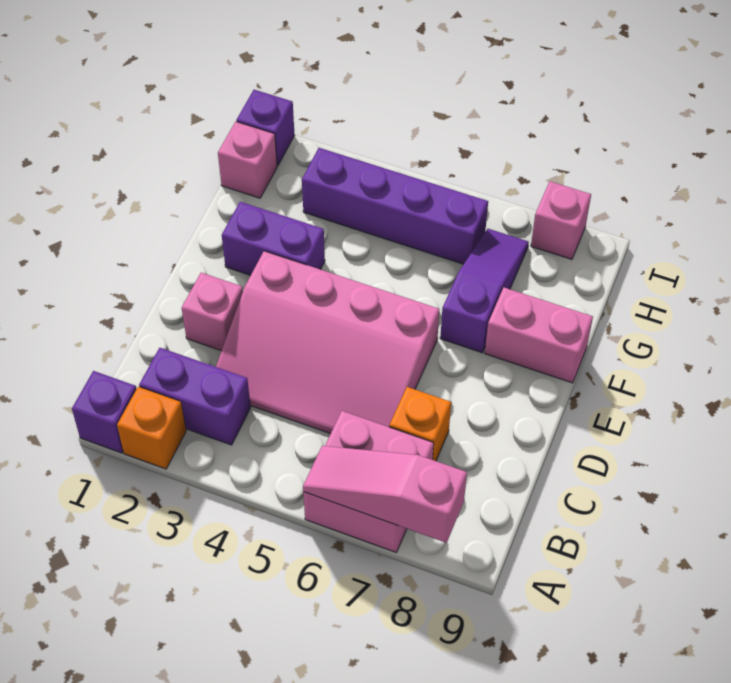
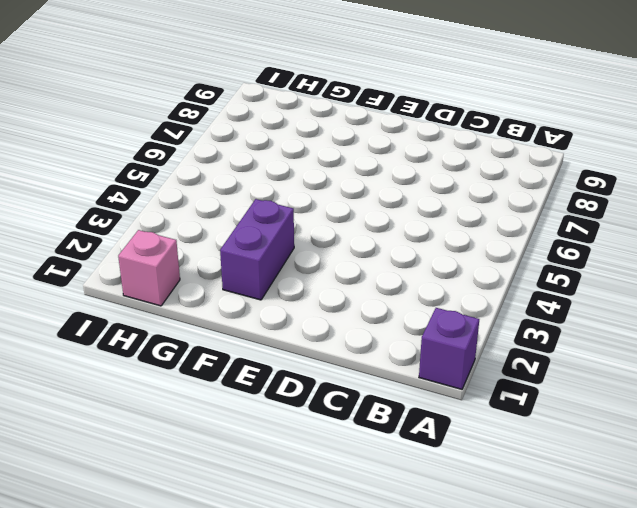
none -> orange 1x1 brick [117,387,186,469]
none -> pink 2x2 brick [303,411,434,553]
none -> purple 1x2 brick [139,348,251,445]

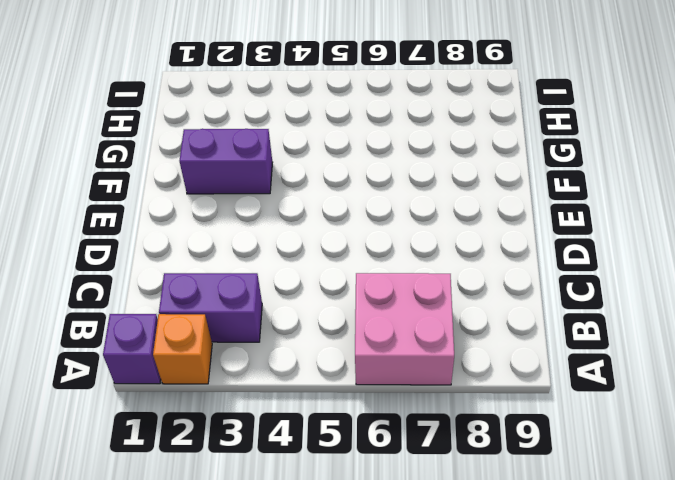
none -> pink 3x4 slope [216,251,439,434]
none -> orange 1x1 brick [389,387,451,461]
none -> pink 1x1 brick [182,273,243,351]

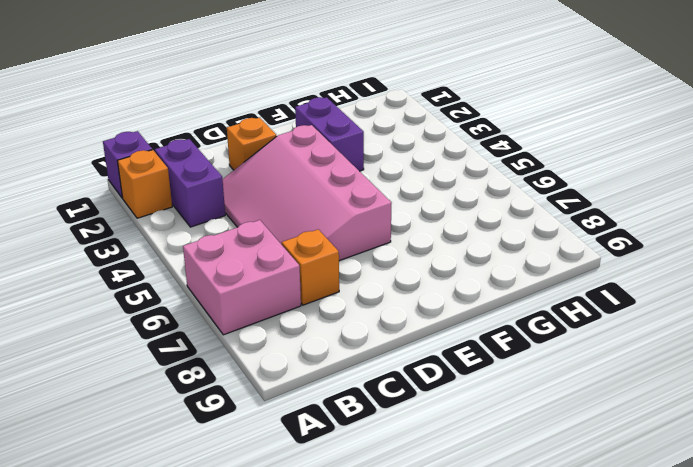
orange 1x1 brick [227,118,277,170] -> pink 1x1 brick [182,273,243,351]
none -> purple 1x3 slope [440,229,529,353]
none -> pink 1x2 brick [485,288,593,383]
none -> pink 1x1 brick [218,122,277,198]

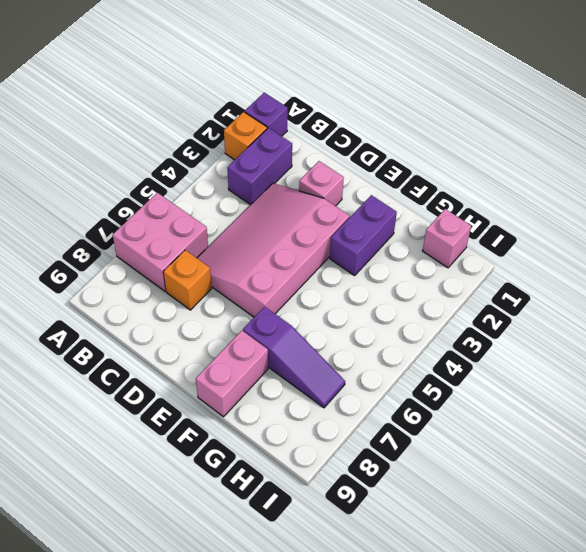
none -> purple 1x4 brick [302,148,488,264]
none -> purple 1x1 brick [236,90,295,166]
none -> pink 1x1 brick [531,181,591,259]

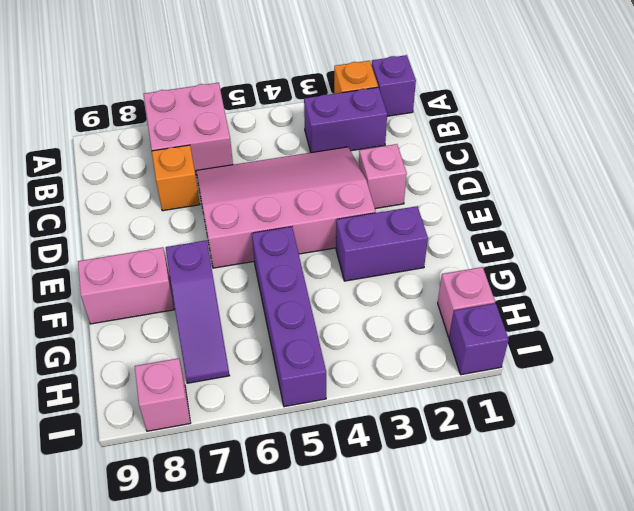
purple 1x4 brick [252,227,326,407] -> purple 1x4 brick turned to [302,148,488,264]
none -> pink 1x3 slope [303,446,467,543]

